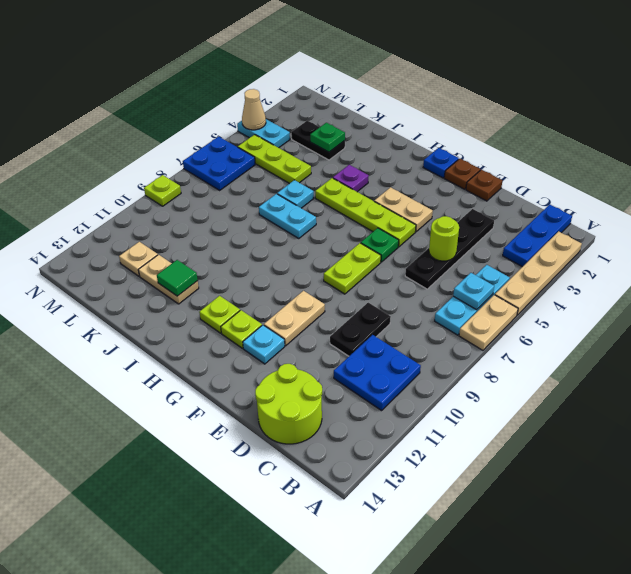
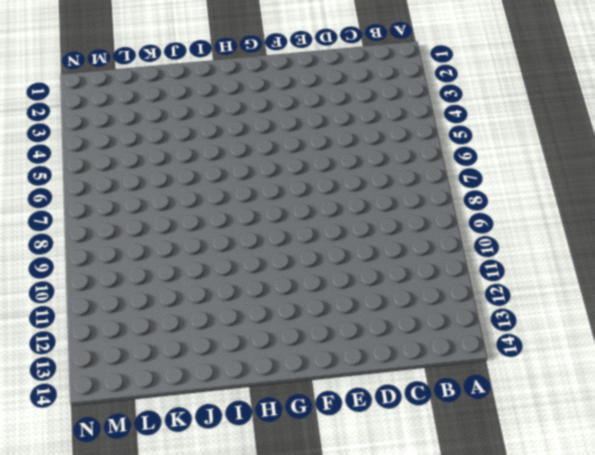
none -> tan 1x4 plate [495,231,582,315]
none -> tan 1x2 plate [459,295,518,350]
none -> blue 1x3 plate [503,204,572,267]
none -> cyan 1x3 plate [435,265,510,335]

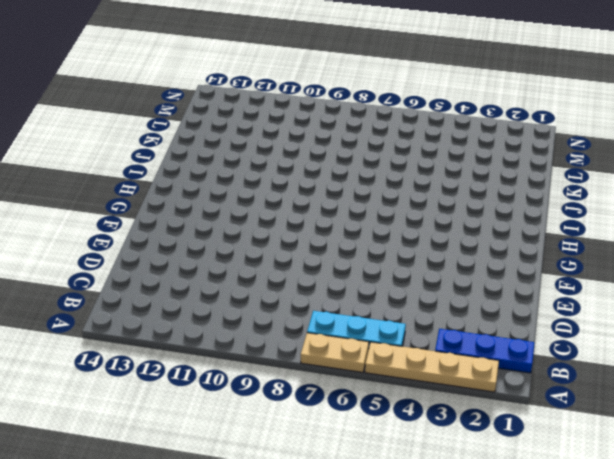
none -> blue 2x2 plate [334,335,421,411]
none -> lime 2x2 round brick [255,364,322,444]
none -> black 1x4 plate [405,209,494,289]
none -> black 1x2 plate [330,303,391,356]

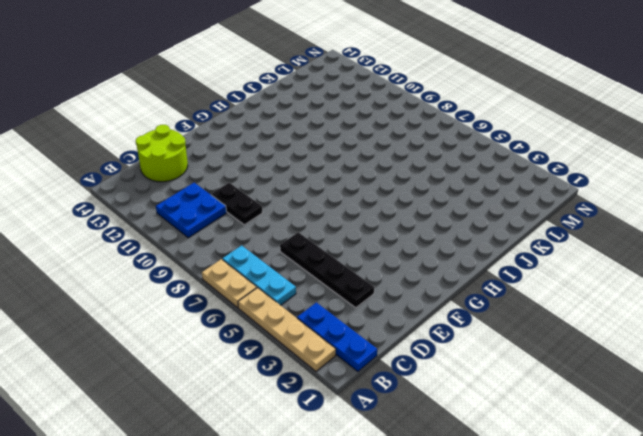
none -> brown 1x1 plate [466,170,502,201]
none -> brown 1x1 plate [444,159,480,189]
none -> tan 1x2 plate [374,187,433,232]
none -> lime 1x4 plate [315,178,416,247]

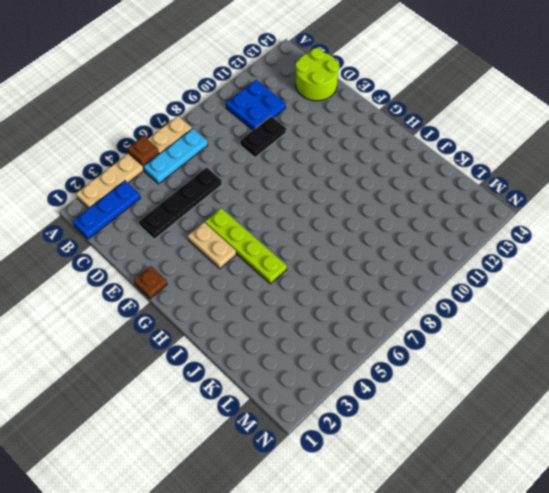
brown 1x1 plate [128,136,159,165] -> brown 1x1 plate moved to [466,170,502,201]
none -> green 1x1 plate [361,228,399,262]
none -> lime 1x2 plate [324,243,381,294]
none -> tan 1x2 plate [264,291,325,346]
none -> cyan 1x1 plate [243,325,285,364]

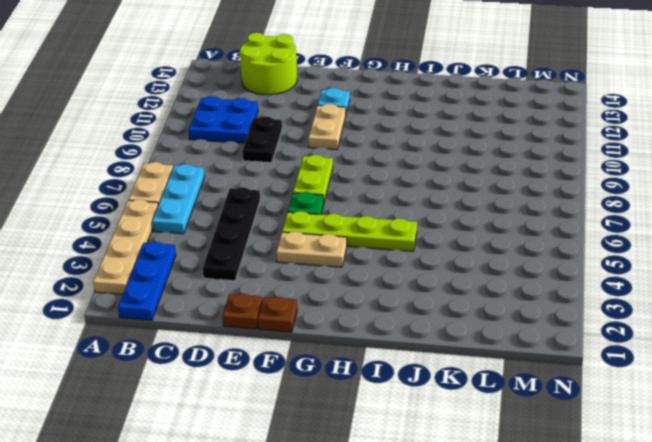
none -> blue 1x1 plate [423,148,459,178]
none -> lime 1x1 plate [221,310,262,348]
none -> lime 1x1 plate [199,296,240,333]
none -> purple 1x1 plate [333,165,369,192]

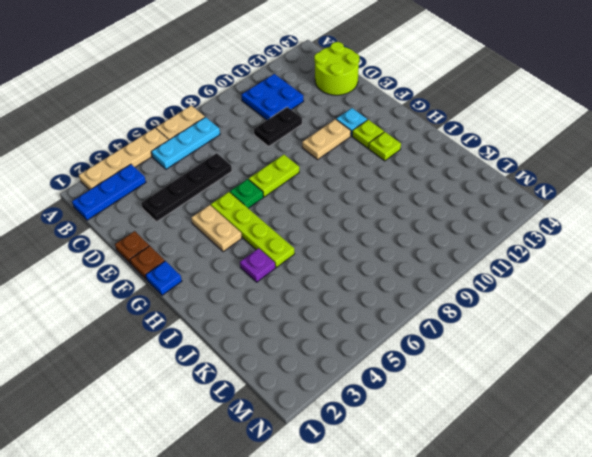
none -> cyan 1x2 plate [259,194,316,238]
none -> cyan 1x1 plate [277,180,314,208]
none -> tan 1x2 plate [138,255,199,304]
none -> black 1x2 plate [291,121,345,160]

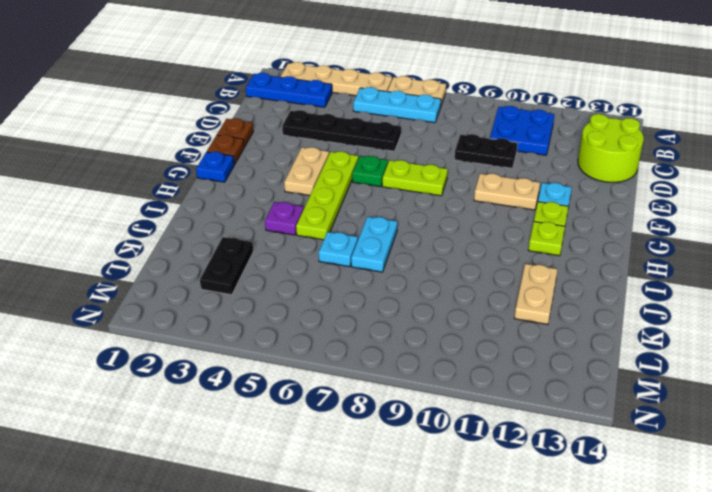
none -> lime 1x3 plate [238,135,311,184]
none -> tan 1x1 plate [119,242,158,276]
none -> cyan 1x2 plate [237,119,290,148]
none -> blue 2x2 plate [183,137,255,190]

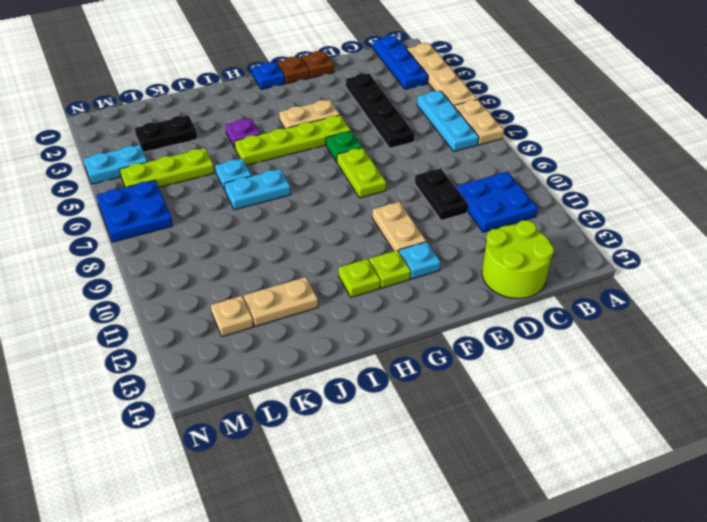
none -> lime 1x1 plate [144,175,181,206]
none -> cyan 1x1 plate [453,273,494,310]
none -> lime 1x1 round brick [429,216,459,261]
none -> green 1x1 tile [157,260,198,296]

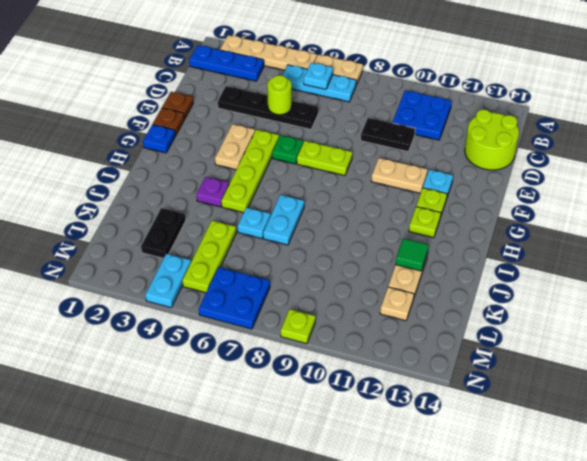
none -> green 1x1 plate [310,123,345,152]
none -> tan 1x1 cone [242,89,266,130]

